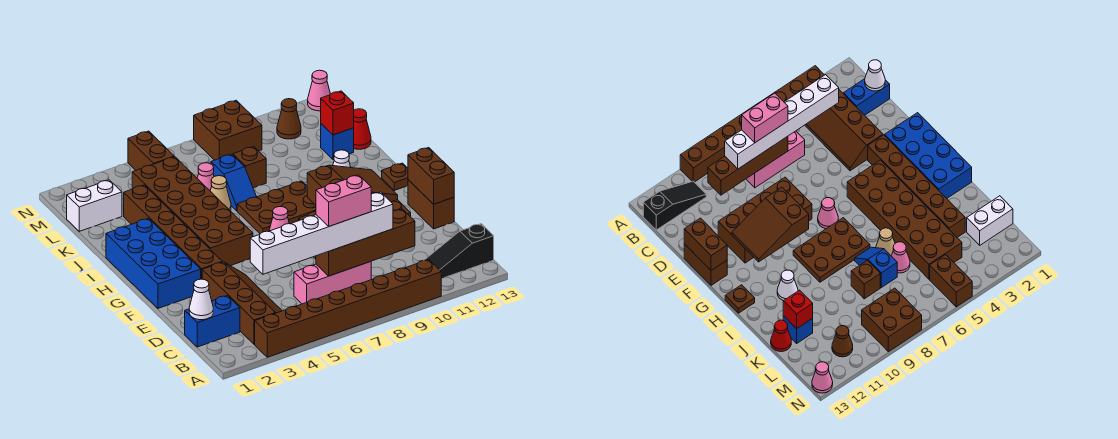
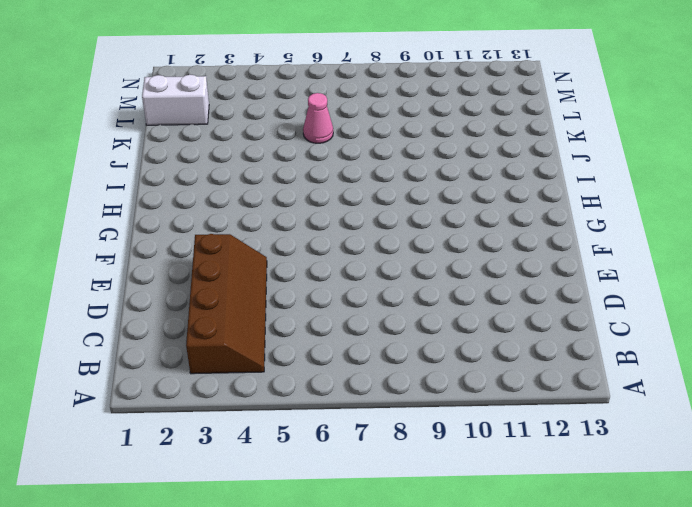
none -> brown 1x8 brick [255,260,441,357]
none -> black 1x3 slope [425,224,494,279]
none -> blue 1x2 brick [185,296,240,347]
none -> pink 1x3 brick [294,262,371,304]

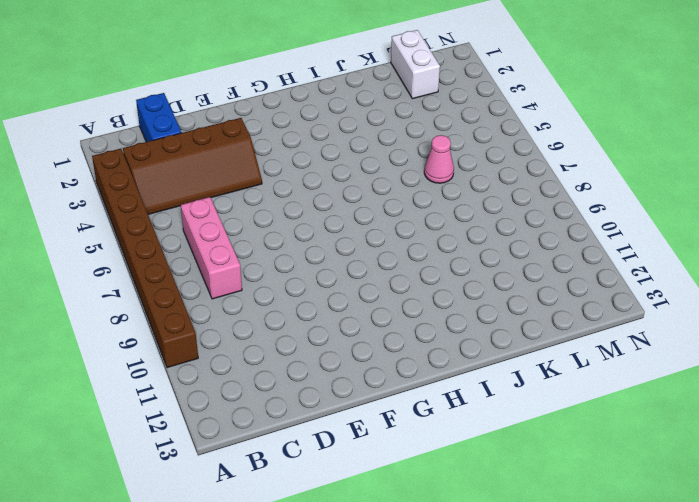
none -> black 1x3 slope [425,224,494,279]
none -> brown 2x4 brick [718,177,812,263]
none -> brown 1x2 brick [408,180,454,229]
none -> blue 2x4 brick [106,218,201,308]

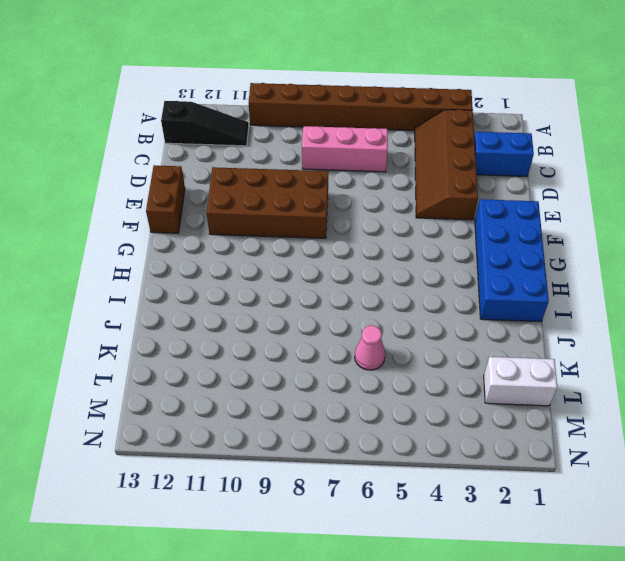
none -> brown 1x6 brick [124,185,222,279]
none -> brown 2x6 brick [132,157,253,266]
none -> pink 1x1 cone [269,207,289,231]
none -> brown 2x3 plate [237,181,316,234]

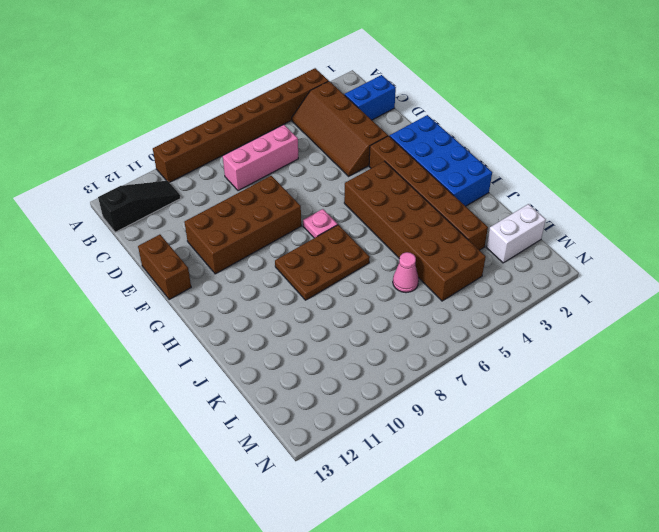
pink 1x1 plate [303,209,338,238] -> pink 1x1 cone [269,207,289,231]
none -> brown 1x1 plate [382,163,408,190]
none -> white 1x1 cone [333,150,351,168]
none -> tan 1x1 cone [210,176,231,211]
none -> blue 1x2 slope [211,154,256,211]

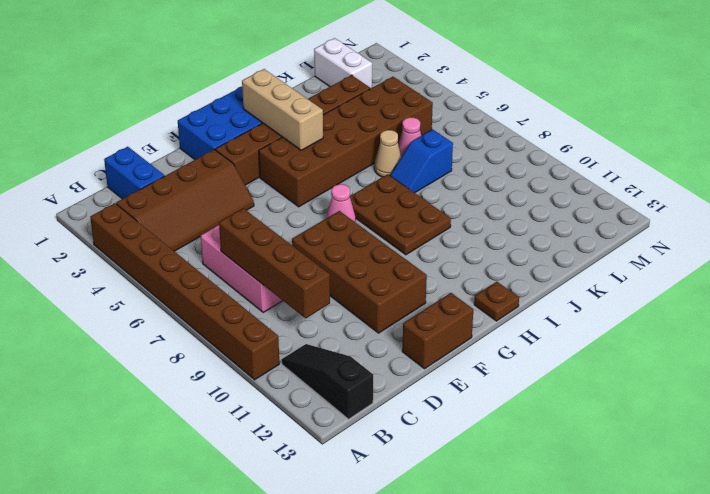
tan 1x3 brick [242,69,323,150] -> none
none -> white 1x1 cone [333,150,351,168]
none -> brown 1x1 brick [233,147,266,188]
none -> blue 1x1 brick [321,124,354,160]
none -> red 1x1 cone [354,109,371,149]

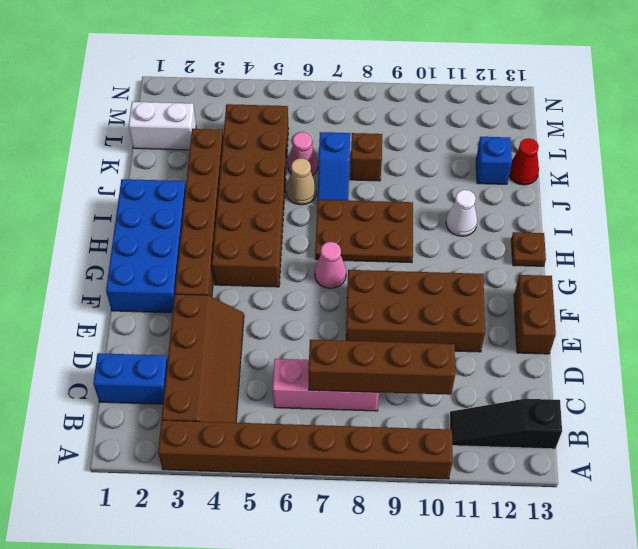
none -> brown 1x2 brick [128,131,174,170]
none -> brown 2x2 brick [194,100,262,160]
none -> brown 1x1 cone [277,99,301,139]
none -> pink 1x1 cone [308,70,330,111]

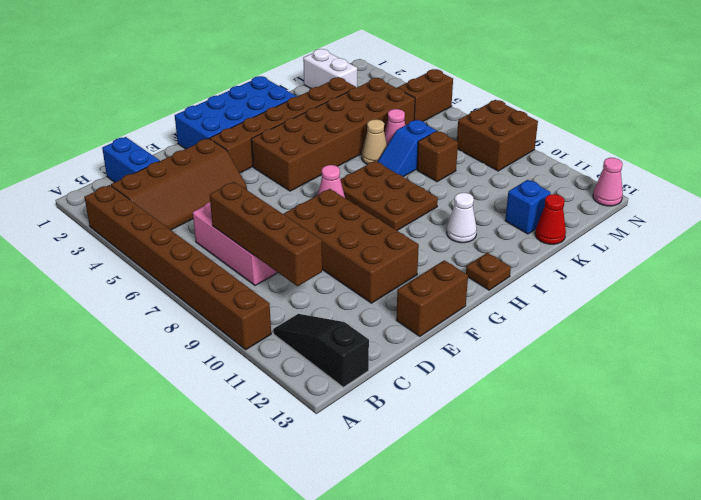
none -> brown 1x1 cone [277,99,301,139]
none -> white 1x1 cone [189,279,213,320]
none -> brown 1x2 brick [408,148,454,204]
none -> brown 2x3 slope [307,165,398,205]

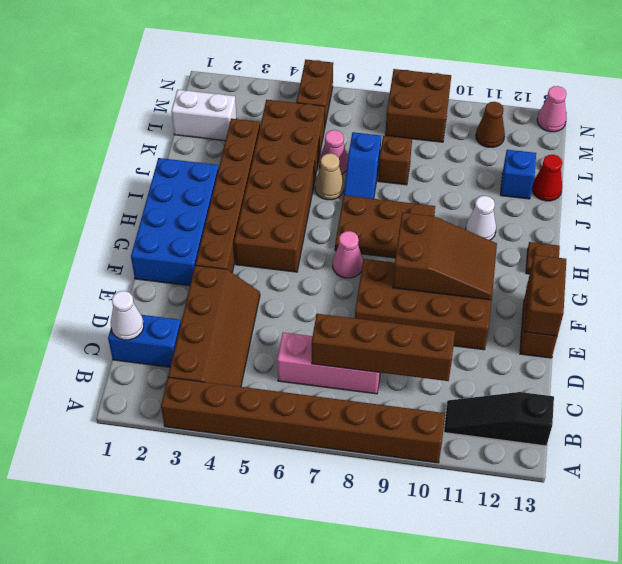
none -> red 1x1 brick [321,91,354,135]
none -> white 1x6 brick [250,192,393,274]
none -> pink 1x2 brick [316,175,371,227]

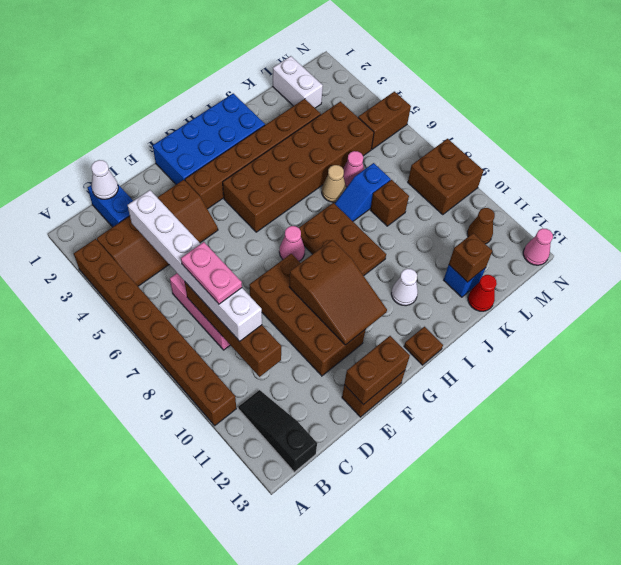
pink 1x2 plate [181,242,242,304] -> pink 1x2 brick [316,175,371,227]
brown 1x1 brick [449,233,492,282] -> red 1x1 brick [321,91,354,135]

